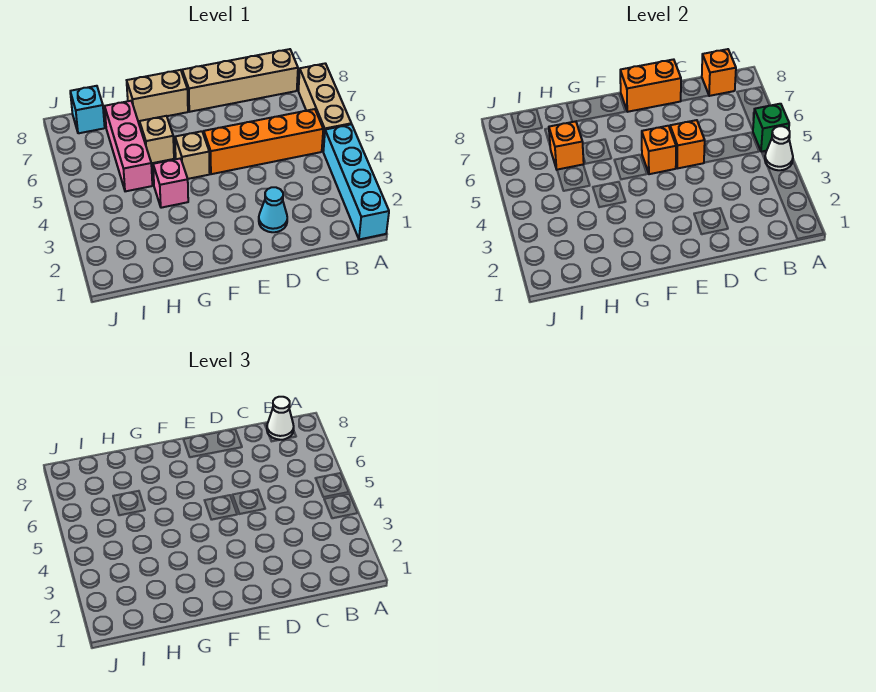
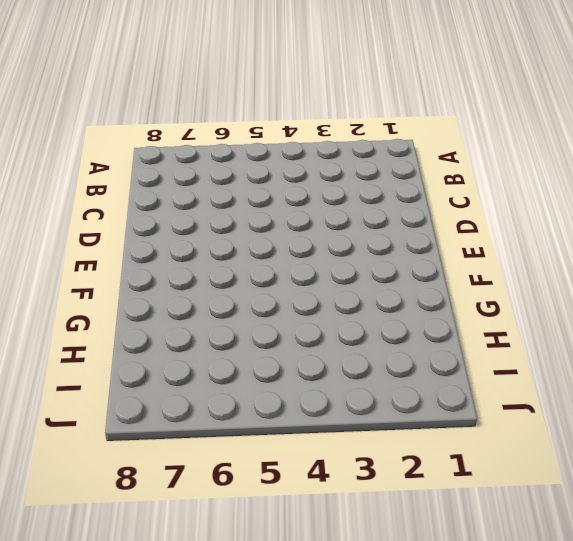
none -> cyan 1x4 brick [323,124,389,239]
none -> tan 1x3 brick [298,63,351,151]
none -> orange 1x4 brick [204,109,323,174]

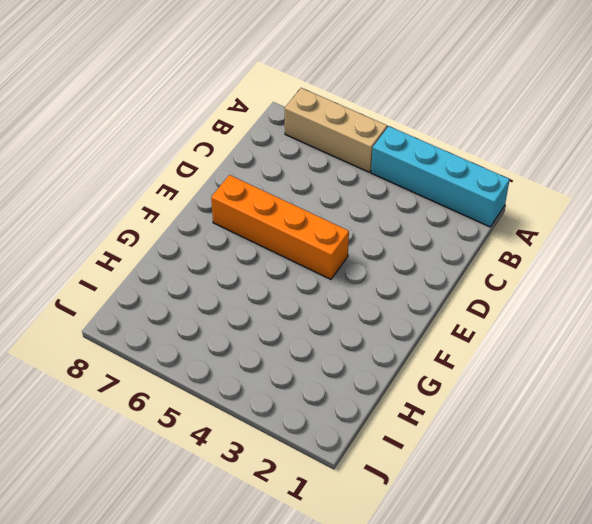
orange 1x4 brick [211,175,349,279] -> orange 1x4 brick turned to [204,109,323,174]
none -> tan 1x4 brick [182,49,298,112]
none -> cyan 1x1 cone [259,187,287,232]
none -> tan 1x1 brick [175,131,210,179]

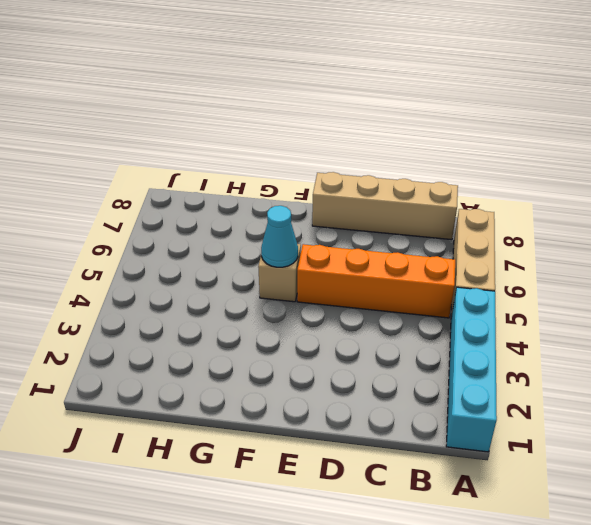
cyan 1x1 cone [261,206,298,267] -> cyan 1x1 cone moved to [259,187,287,232]
none -> tan 1x2 brick [127,70,188,122]
none -> pink 1x1 brick [153,158,188,208]
none -> tan 1x1 brick [140,116,174,163]

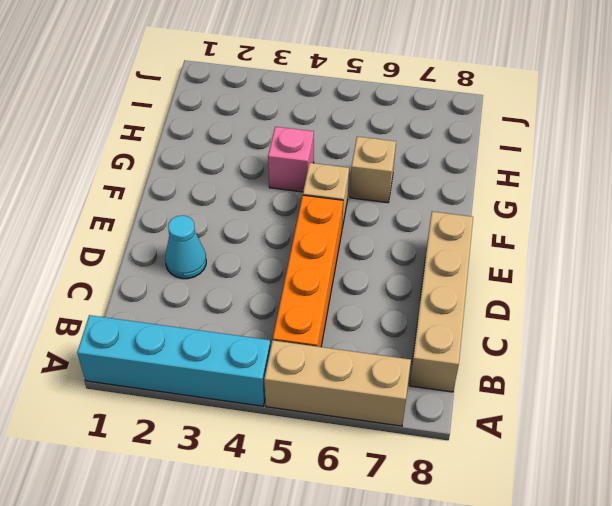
none -> tan 1x2 brick [127,70,188,122]
none -> pink 1x3 brick [105,101,152,191]
none -> cyan 1x1 brick [70,86,105,133]

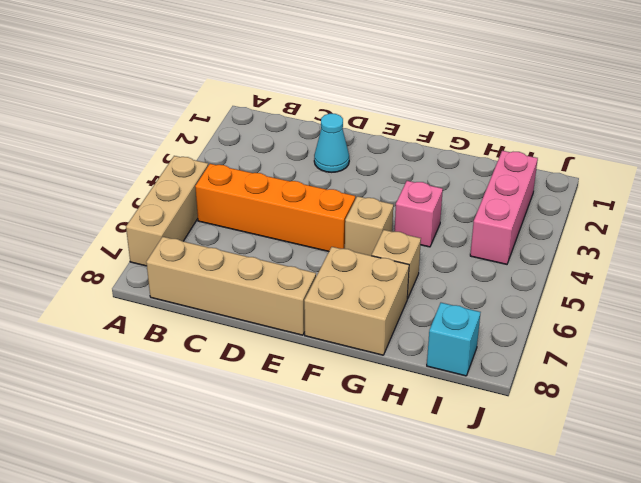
tan 2x2 brick [304,247,409,355] -> tan 1x2 brick [127,70,188,122]
pink 1x3 brick [470,151,538,264] -> pink 1x3 brick moved to [105,101,152,191]
none -> cyan 1x4 brick [323,124,389,239]
none -> white 1x1 cone [765,126,793,170]
none -> green 1x1 brick [753,104,789,152]

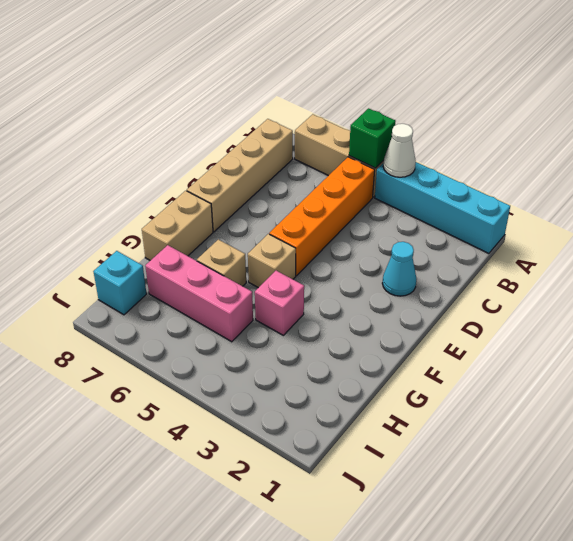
none -> orange 1x1 brick [702,49,736,96]
none -> orange 1x1 brick [670,120,705,169]
none -> orange 1x2 brick [620,59,681,112]

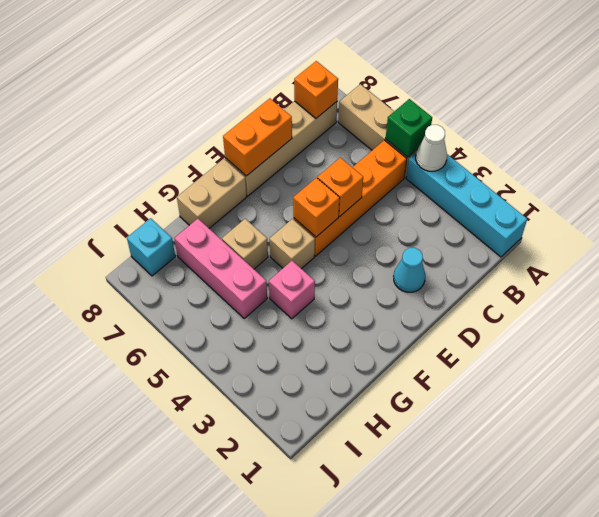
none -> orange 1x1 brick [549,121,584,170]
none -> white 1x1 cone [267,397,294,440]

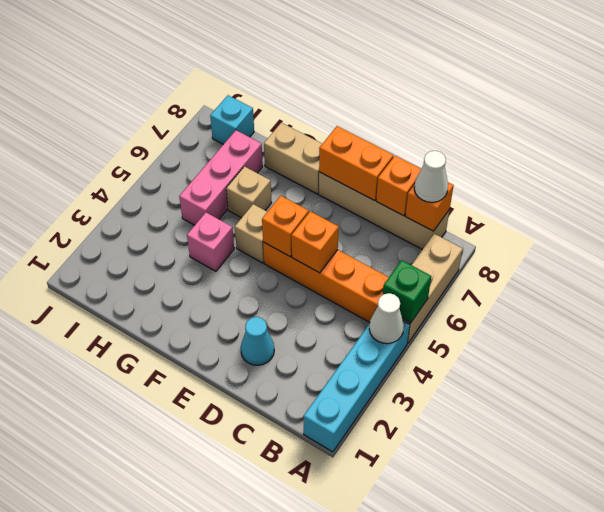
orange 1x1 brick [376,156,421,216] -> orange 1x1 brick moved to [549,121,584,170]

